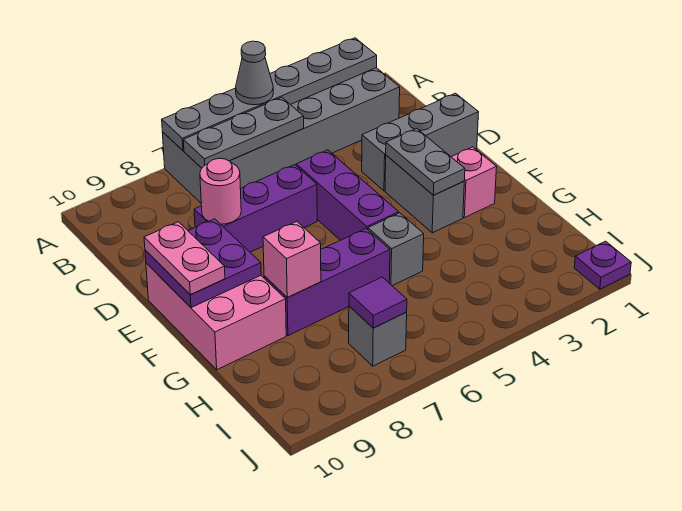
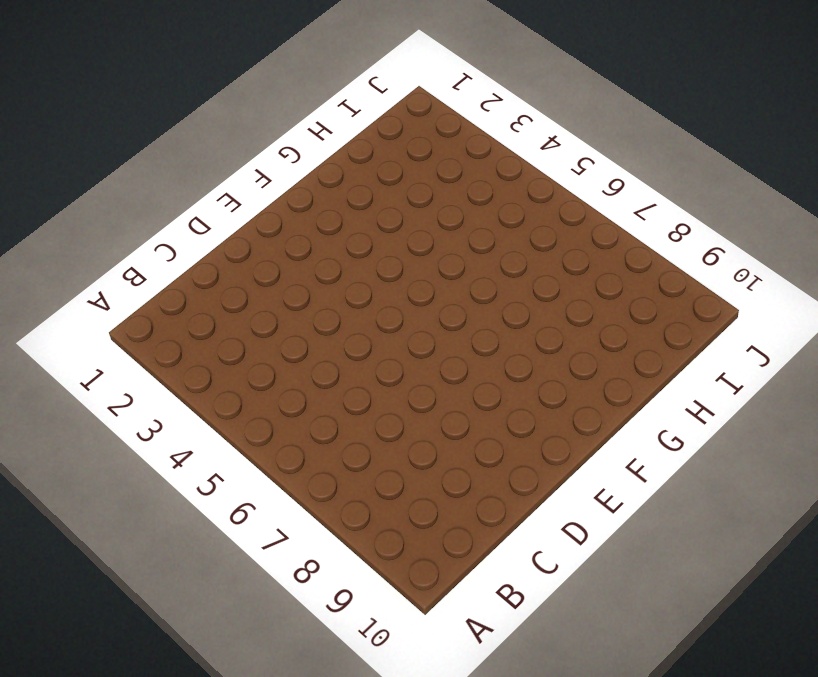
none -> grey 2x6 brick [162,68,400,203]
none -> grey 1x3 brick [362,93,479,191]
none -> purple 1x3 brick [296,150,399,240]

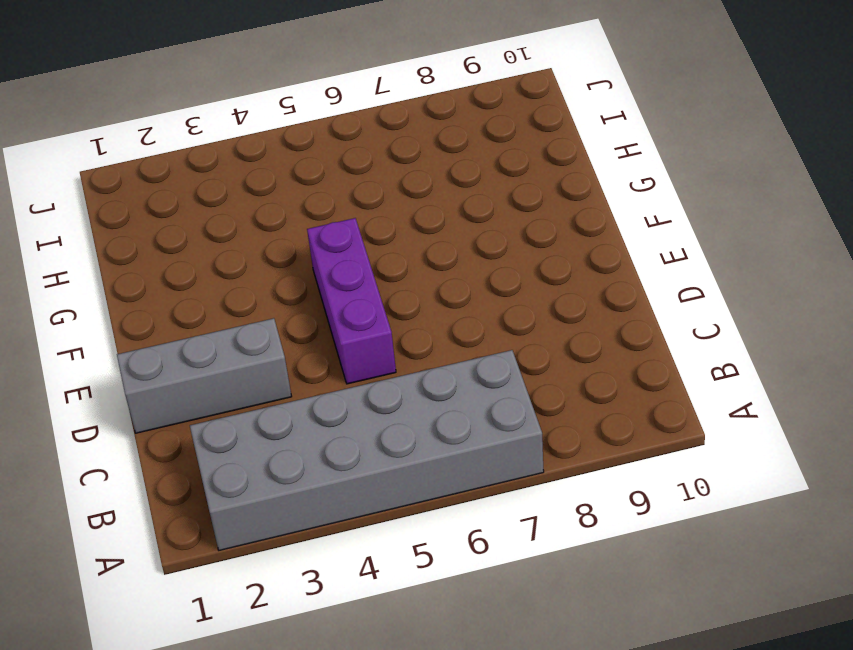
none -> purple 1x3 brick [194,165,317,252]
none -> grey 1x2 brick [385,155,464,233]
none -> pink 2x3 brick [146,263,286,370]

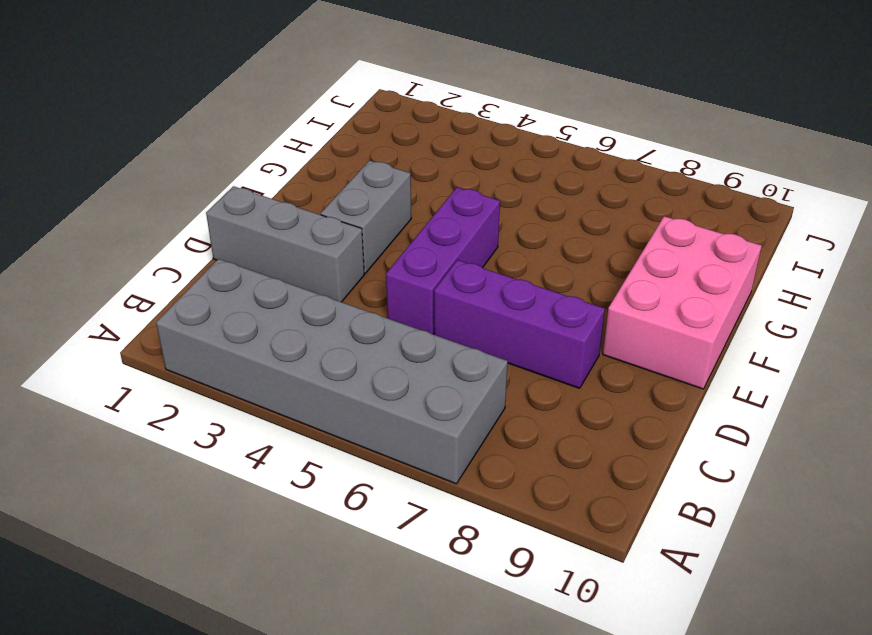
none -> pink 1x1 brick [452,147,497,218]
none -> grey 1x1 brick [368,213,424,286]
none -> purple 1x3 brick [264,229,390,336]

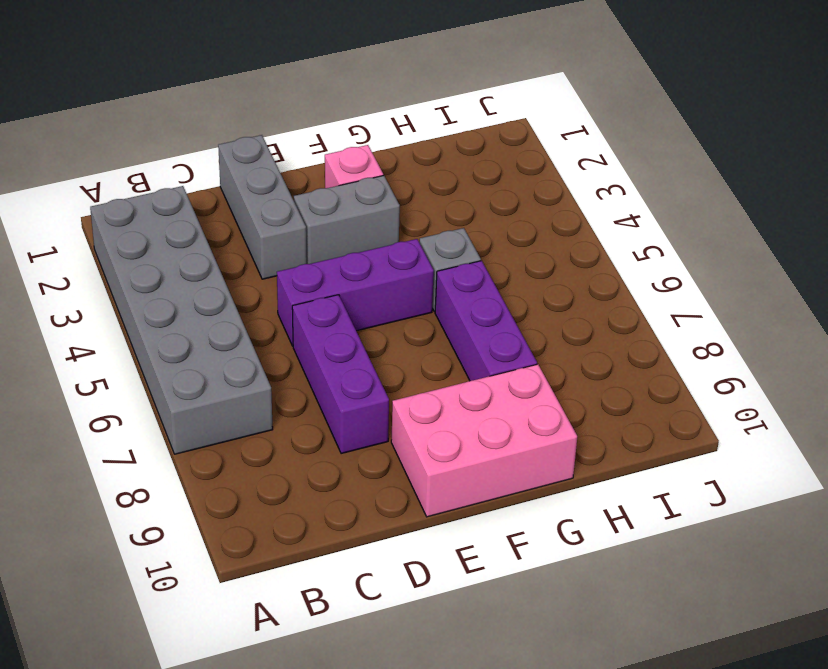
none -> grey 1x1 brick [349,306,407,366]
none -> purple 1x1 plate [574,241,631,289]
none -> grey 1x6 plate [162,38,377,151]

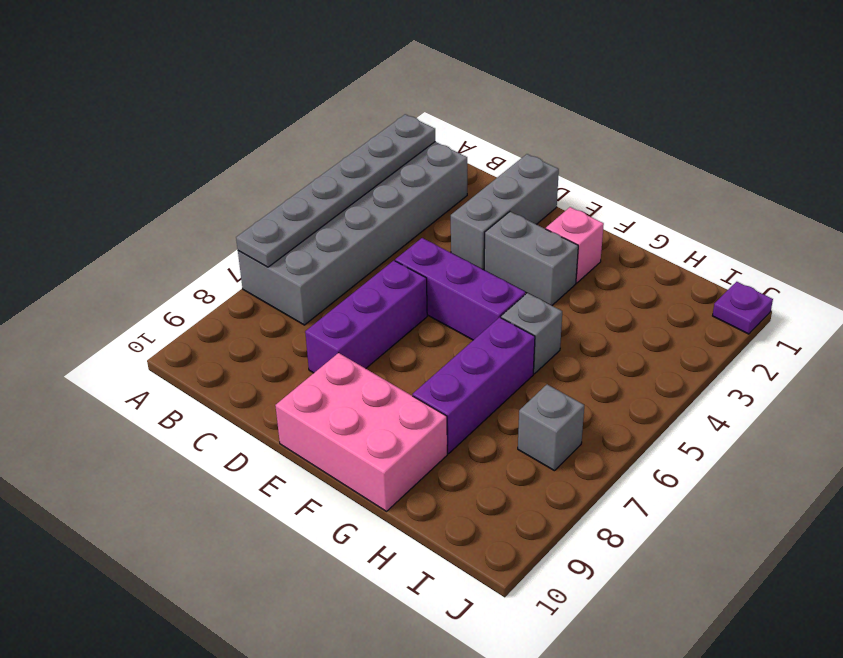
none -> grey 1x3 plate [183,97,304,168]
none -> pink 1x1 round brick [200,158,241,224]
none -> grey 1x2 plate [386,129,465,195]

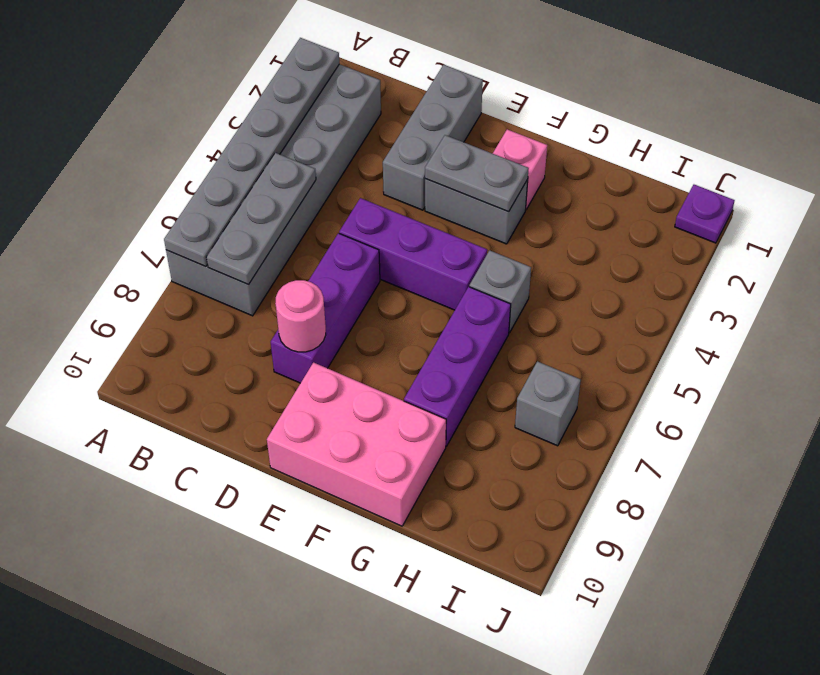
none -> purple 2x2 plate [145,219,261,308]
none -> pink 1x1 brick [263,222,321,297]
none -> purple 1x1 tile [349,277,407,328]

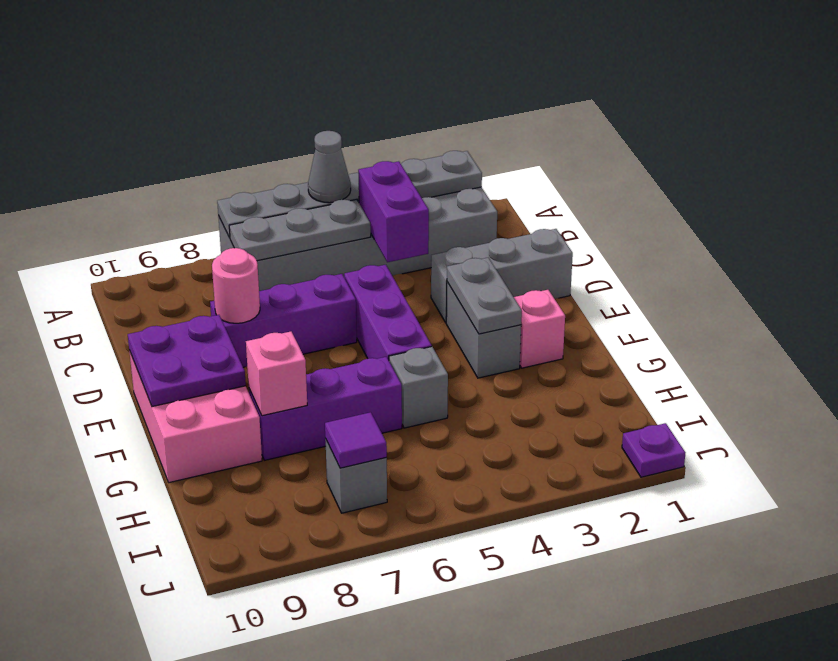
purple 1x2 brick [358,161,429,262] -> none
none -> pink 1x2 plate [144,222,225,295]

